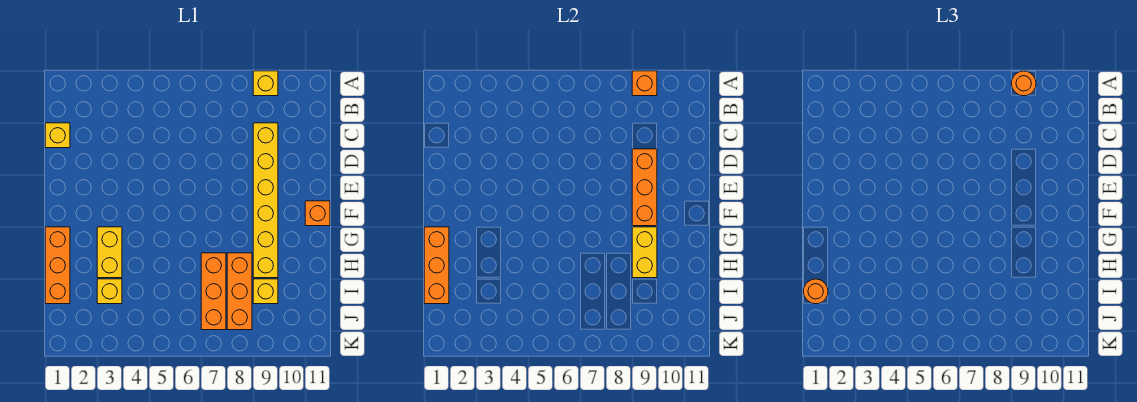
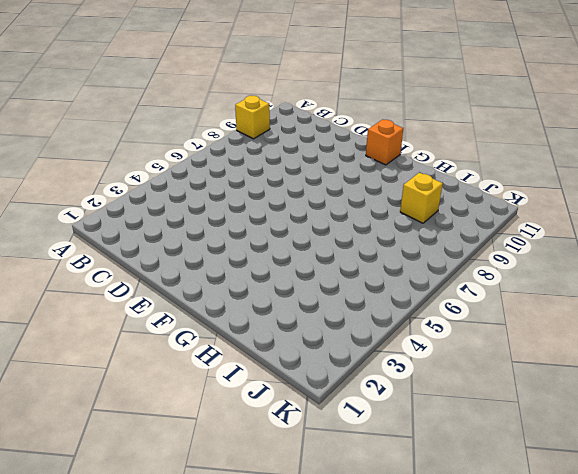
none -> yellow 1x1 brick [45,123,70,148]
none -> yellow 1x6 brick [253,123,278,278]
none -> orange 1x3 brick [45,227,70,304]

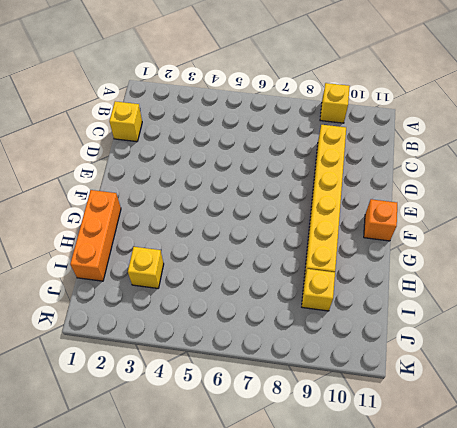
none -> yellow 1x2 brick [97,227,122,278]
none -> orange 1x3 brick [201,253,226,330]
none -> orange 1x3 brick [227,253,252,330]

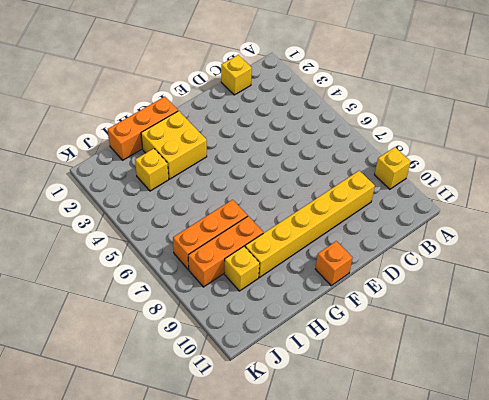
yellow 2x2 brick [141,111,207,179] -> yellow 1x2 brick [97,227,122,278]
none -> orange 1x1 brick [632,71,657,96]
none -> orange 1x3 brick [632,149,657,226]
none -> orange 1x3 brick [424,227,449,304]

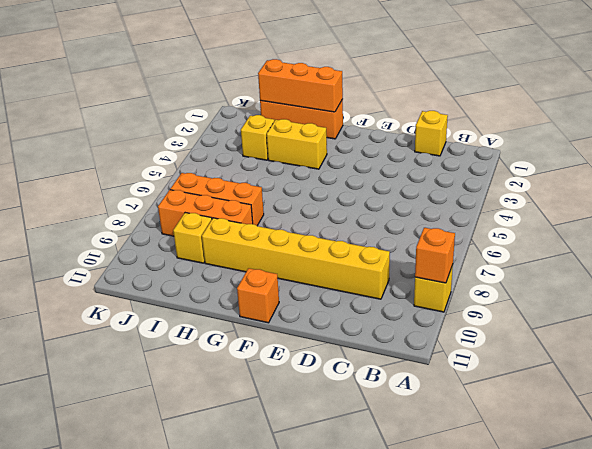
none -> orange 1x3 brick [632,149,657,226]
none -> yellow 1x2 brick [632,227,657,278]
none -> orange 1x1 round brick [1011,71,1036,96]

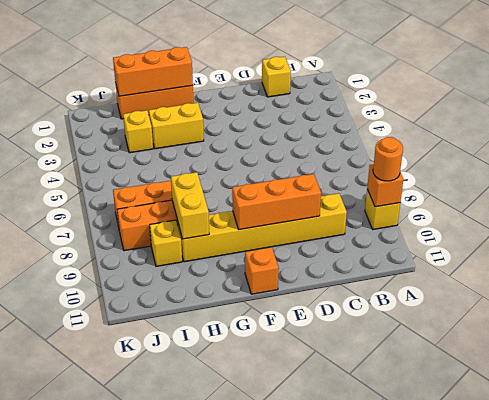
yellow 1x2 brick [171,172,209,239] -> yellow 1x2 brick turned to [632,227,657,278]
none -> orange 1x1 round brick [803,279,828,304]

